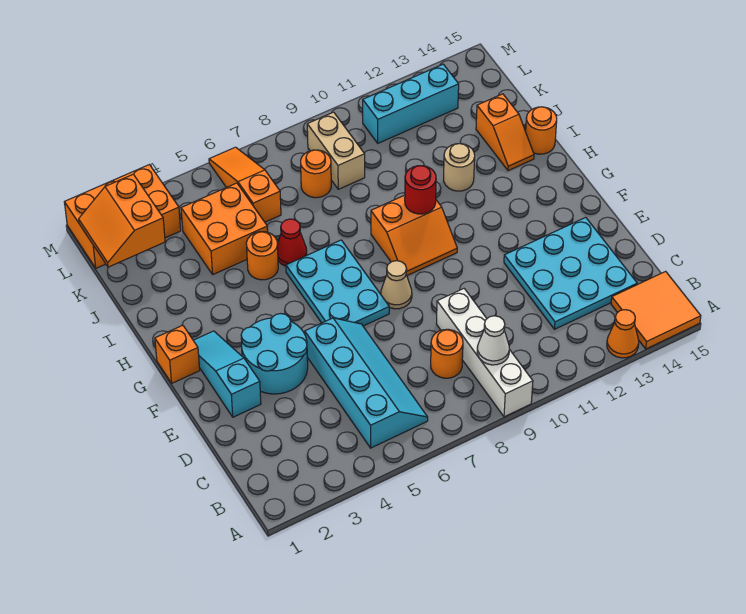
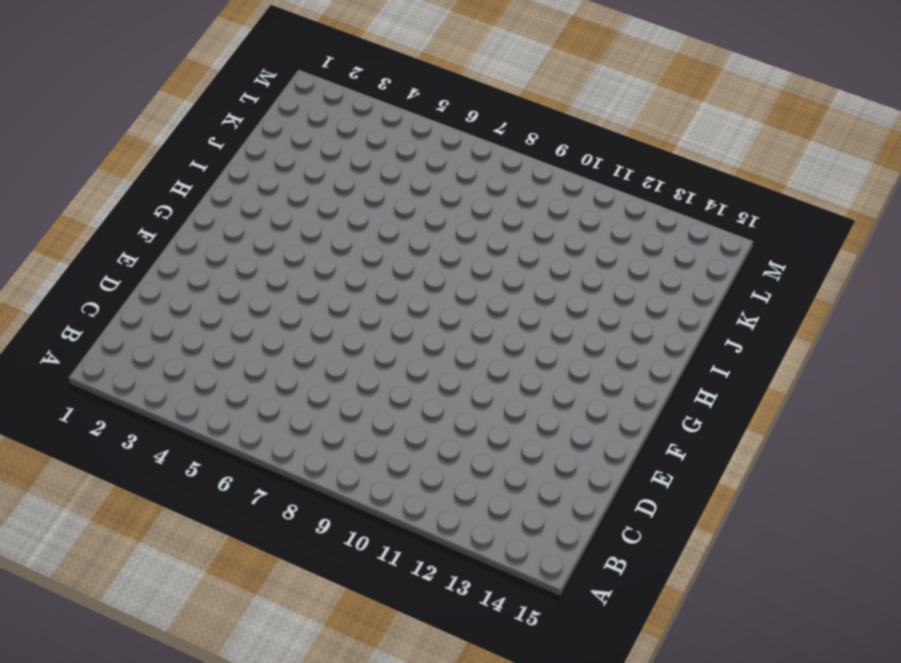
none -> white 1x4 brick [436,289,533,417]
none -> orange 1x1 cone [607,310,639,358]
none -> orange 2x2 tile [611,271,701,349]

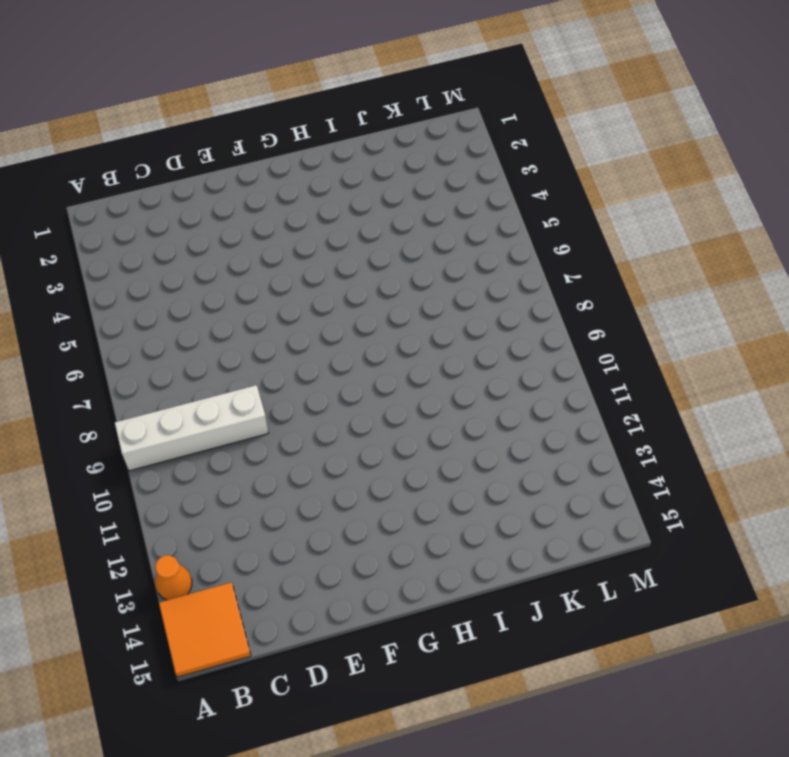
none -> cyan 2x4 slope [305,318,428,448]
none -> orange 1x1 round brick [431,329,463,378]
none -> cyan 3x3 plate [504,217,637,329]

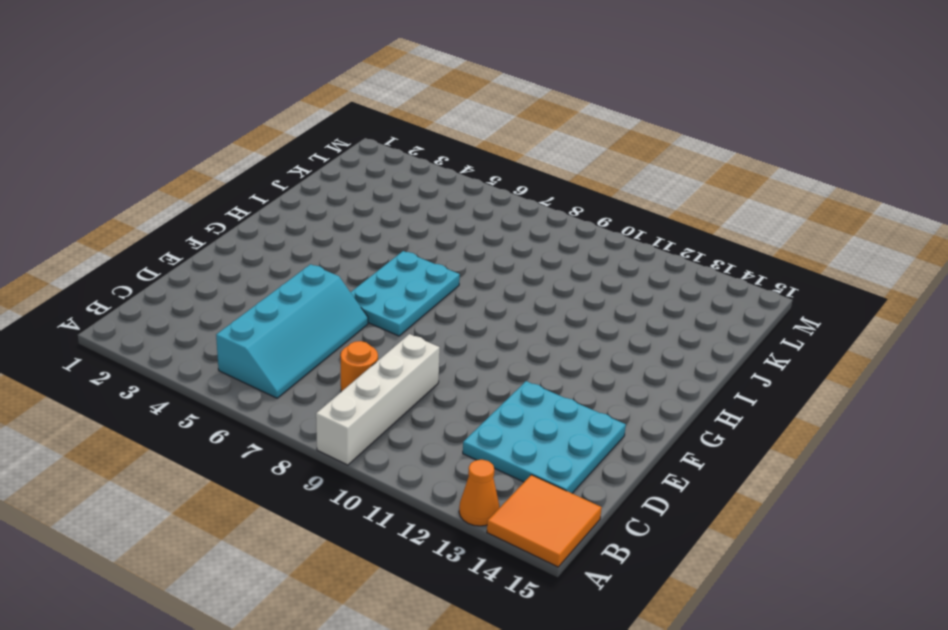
none -> cyan 1x3 slope [193,331,261,417]
none -> cyan 2x2 round brick [241,314,308,394]
none -> tan 1x1 cone [381,261,412,309]

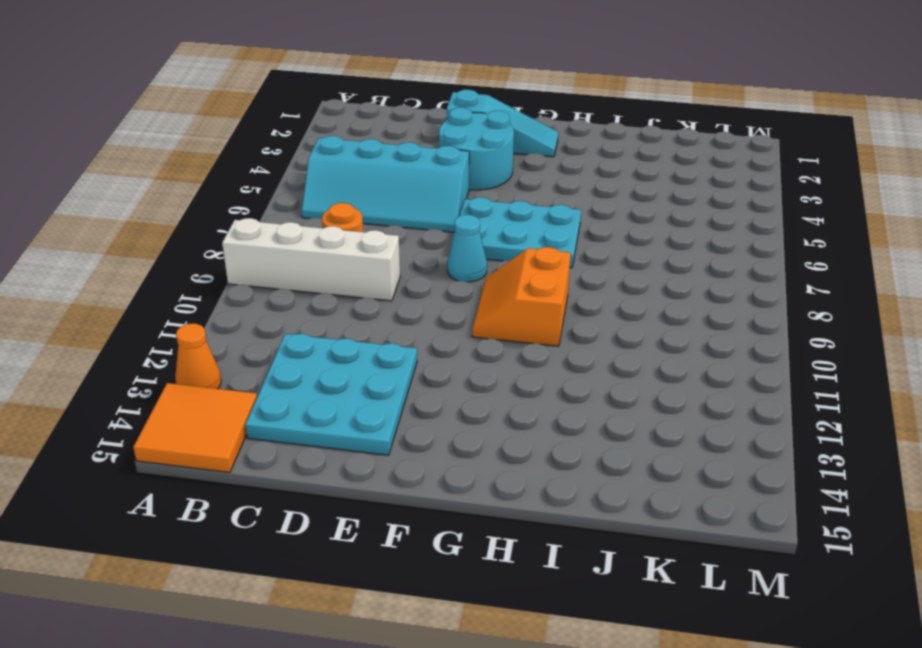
cyan 1x1 cone [447,215,487,282] -> tan 1x1 cone [381,261,412,309]
none -> orange 1x1 brick [155,325,200,383]
none -> orange 1x1 round brick [246,232,278,280]
none -> red 1x1 cone [277,219,307,266]

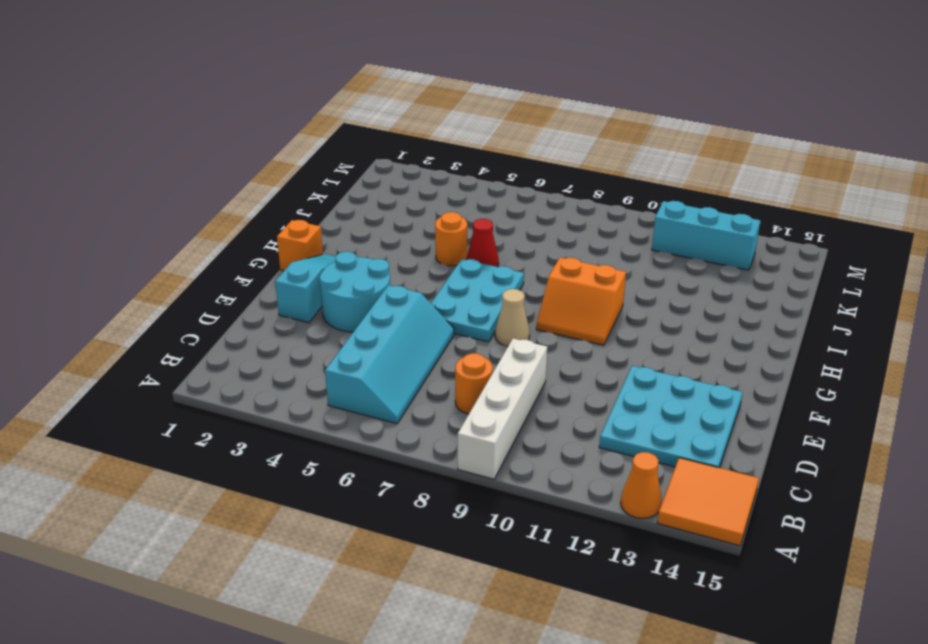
none -> tan 1x1 round brick [444,144,475,191]
none -> orange 1x2 slope [476,94,534,171]
none -> orange 1x1 round brick [526,107,557,154]

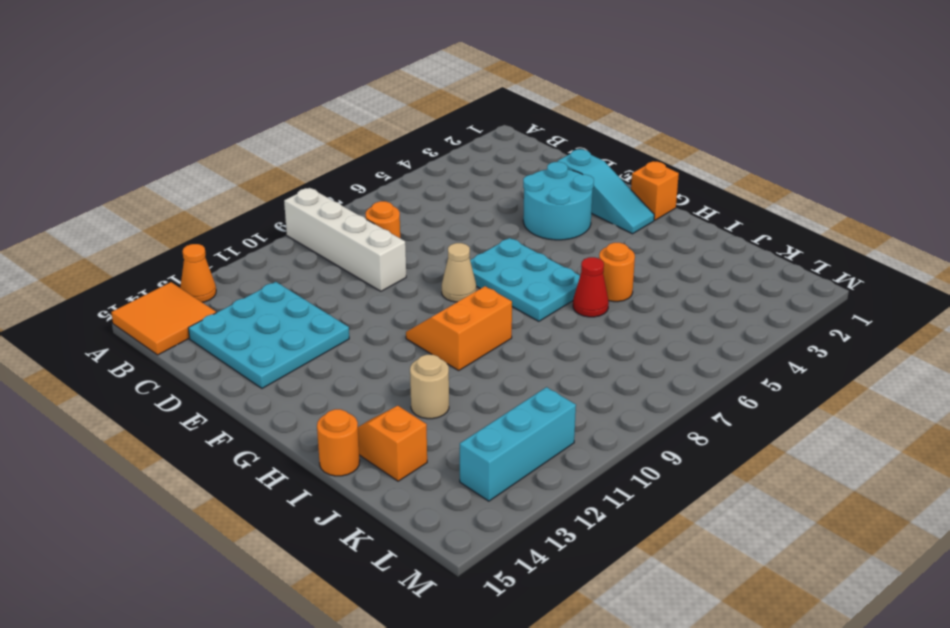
none -> cyan 2x4 slope [305,318,428,448]
none -> orange 2x2 brick [181,183,268,274]
none -> orange 1x3 slope [209,147,281,222]

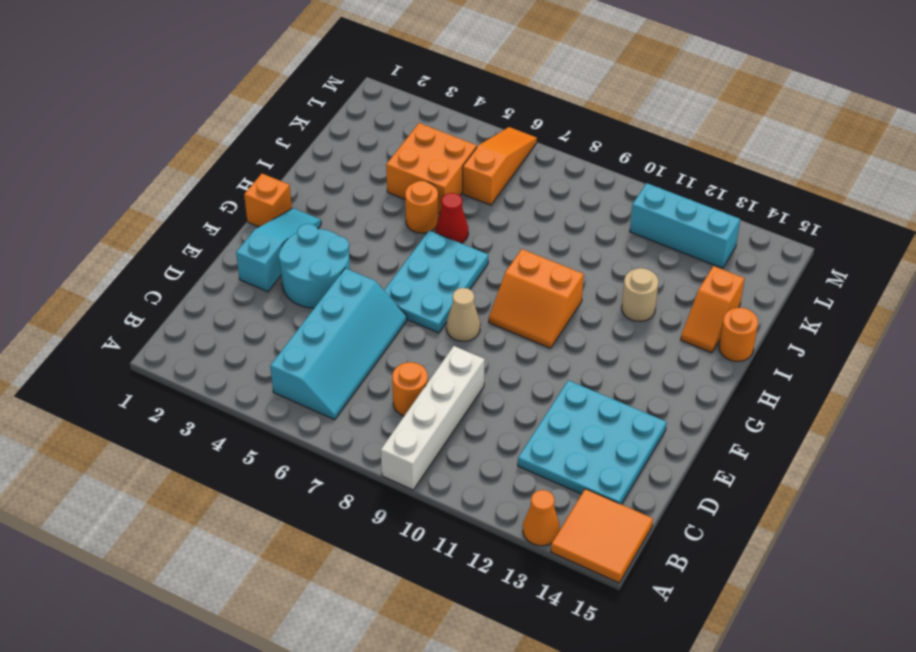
none -> orange 1x1 round brick [301,150,331,198]
none -> tan 1x2 brick [307,112,365,189]
none -> orange 2x3 brick [64,165,181,268]

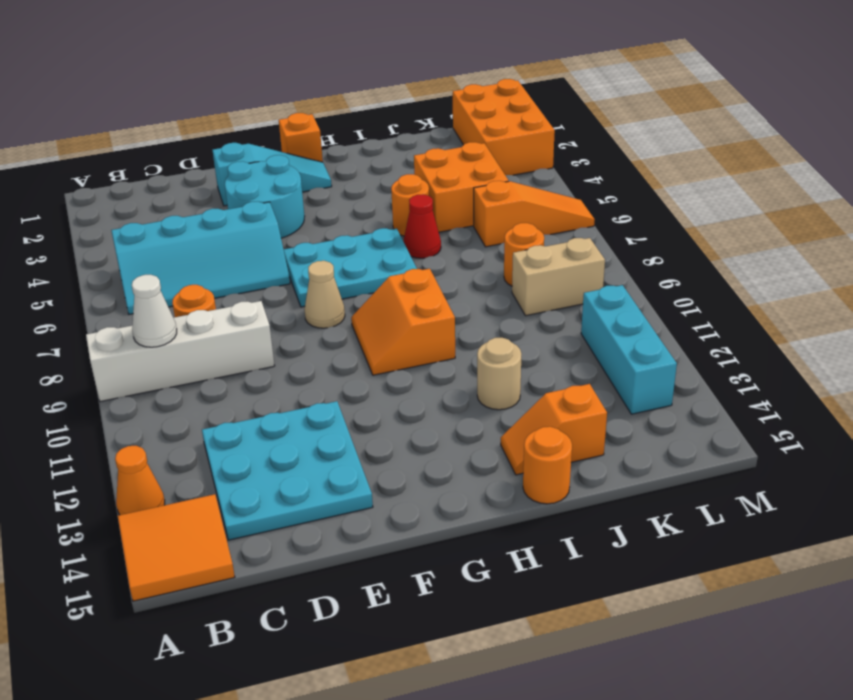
none -> red 1x1 round brick [405,166,436,214]
none -> orange 2x2 slope [79,174,165,267]

